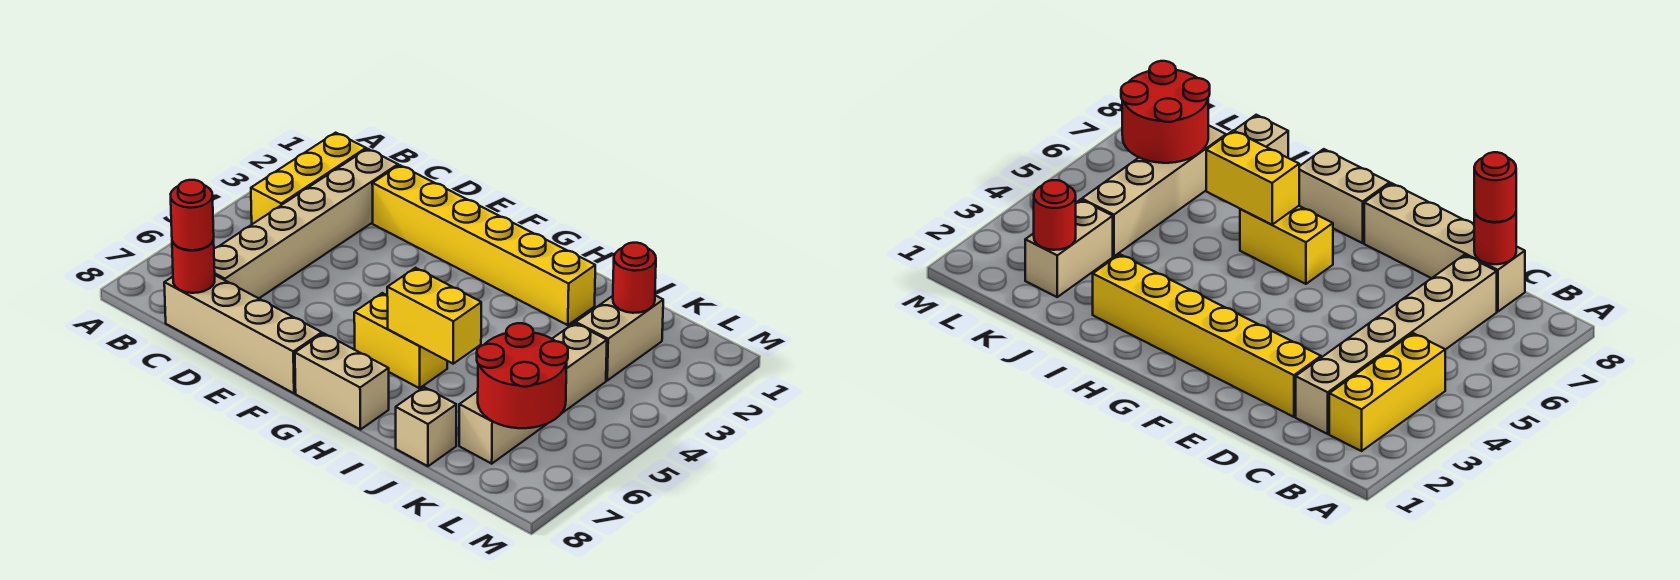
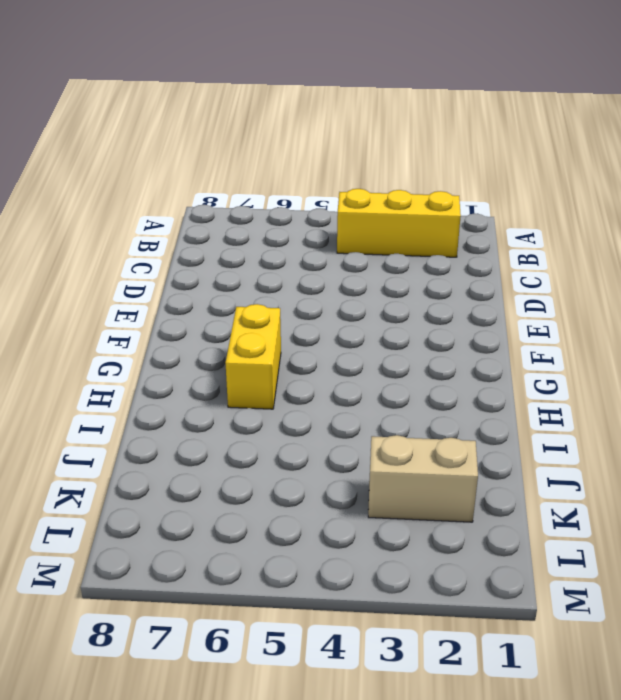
none -> tan 1x6 brick [214,149,398,298]
none -> tan 1x4 brick [164,275,322,393]
none -> yellow 1x6 brick [372,165,595,325]

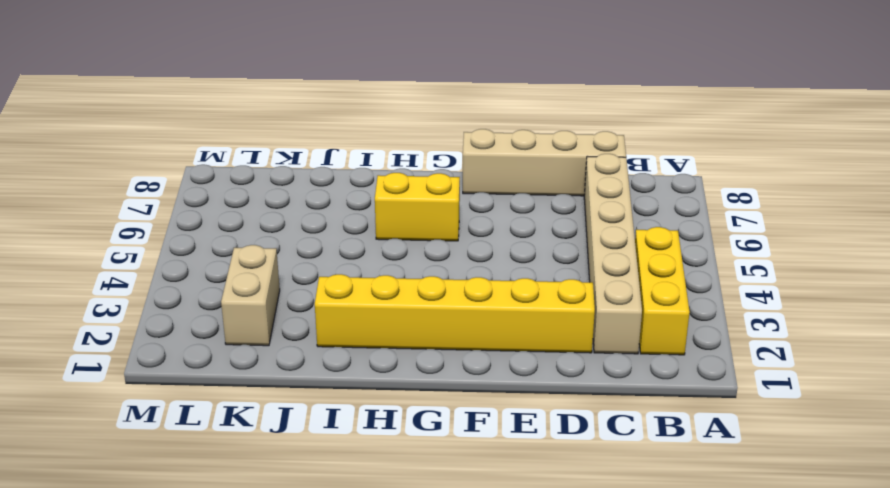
none -> tan 1x2 brick [295,333,389,430]
none -> tan 1x1 brick [396,387,456,466]
none -> tan 1x4 brick [459,323,607,464]

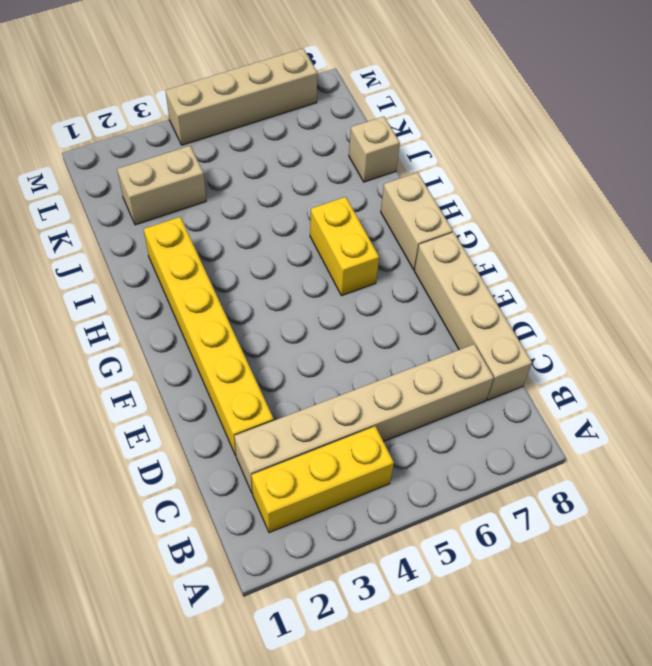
tan 1x4 brick [165,49,318,145] -> tan 1x4 brick moved to [459,323,607,464]
none -> red 1x1 round brick [172,240,215,293]
none -> yellow 1x2 brick [387,268,481,364]
none -> red 1x1 round brick [613,243,656,313]

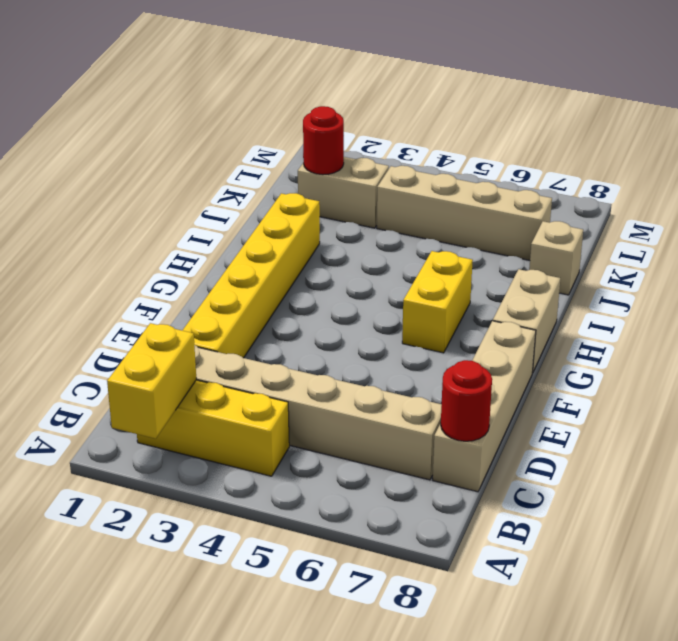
yellow 1x2 brick [107,323,196,439] -> yellow 1x2 brick moved to [387,268,481,364]
none -> red 2x2 round brick [477,323,568,428]
none -> red 1x1 round brick [171,180,214,250]

